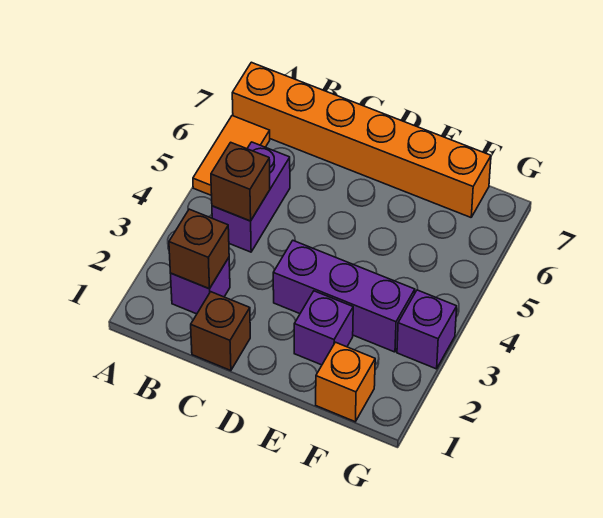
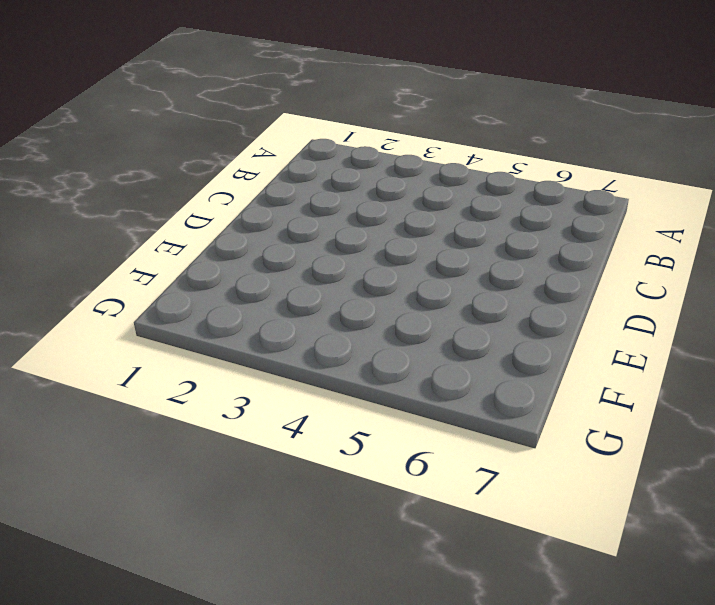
none -> orange 1x2 tile [193,116,270,196]
none -> orange 1x6 brick [232,62,491,217]

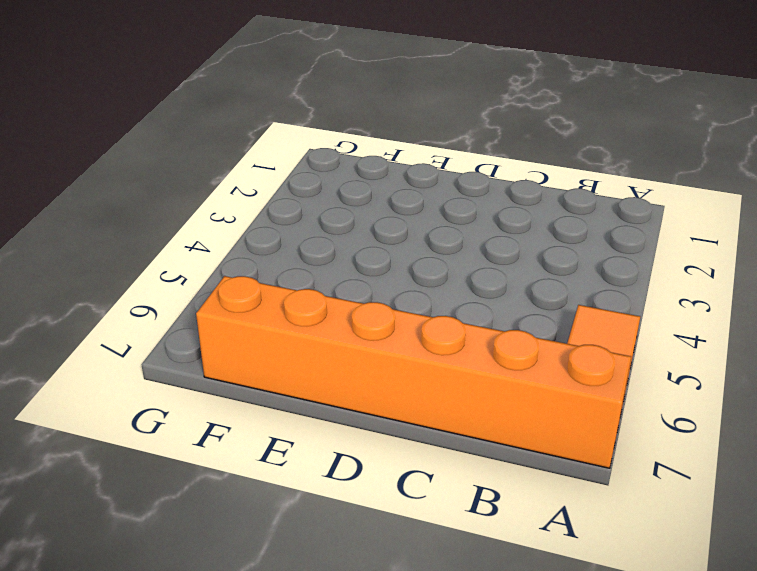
none -> purple 1x1 brick [171,258,230,314]
none -> purple 1x2 brick [212,142,290,252]

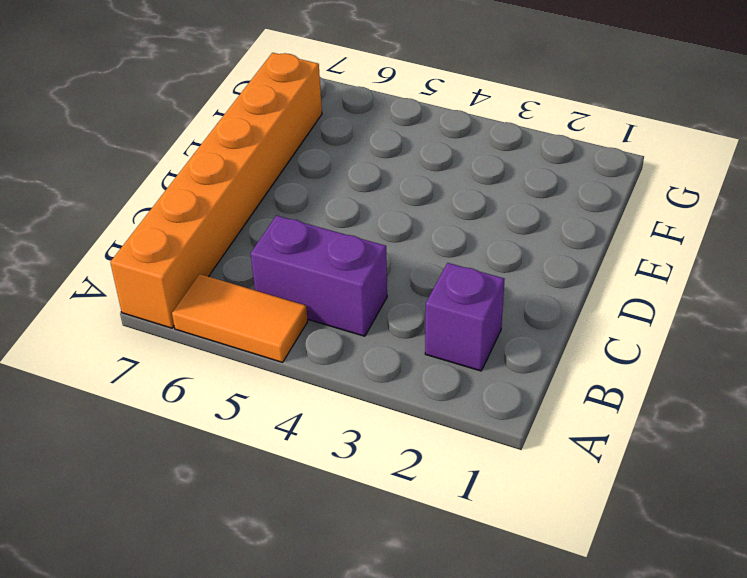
none -> brown 1x1 brick [191,292,250,371]
none -> purple 1x3 brick [273,241,415,352]

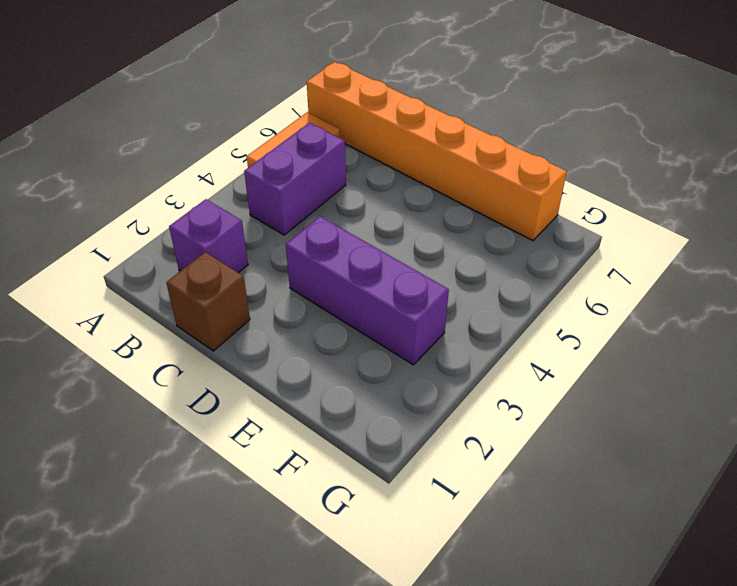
none -> purple 1x1 brick [294,291,353,365]
none -> orange 1x1 brick [316,342,375,422]

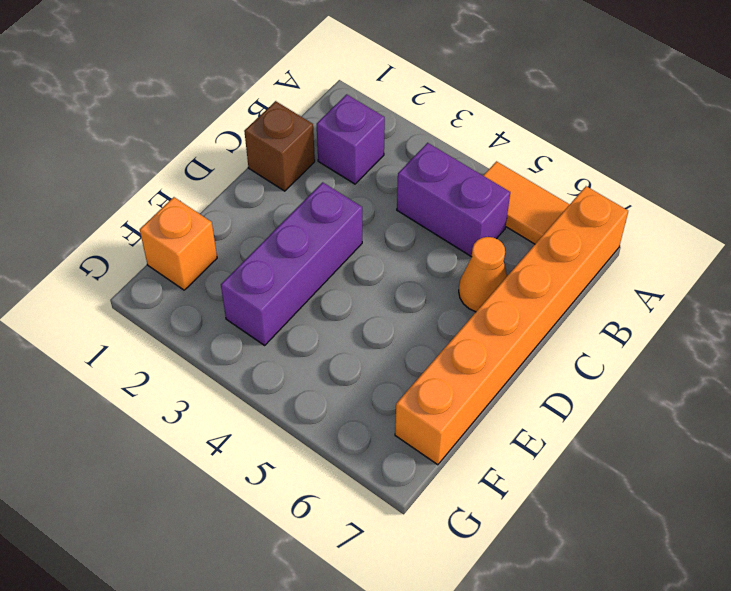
orange 1x1 cone [459,237,507,312] -> none
none -> purple 1x1 brick [294,291,353,365]
none -> purple 1x1 brick [397,290,457,369]

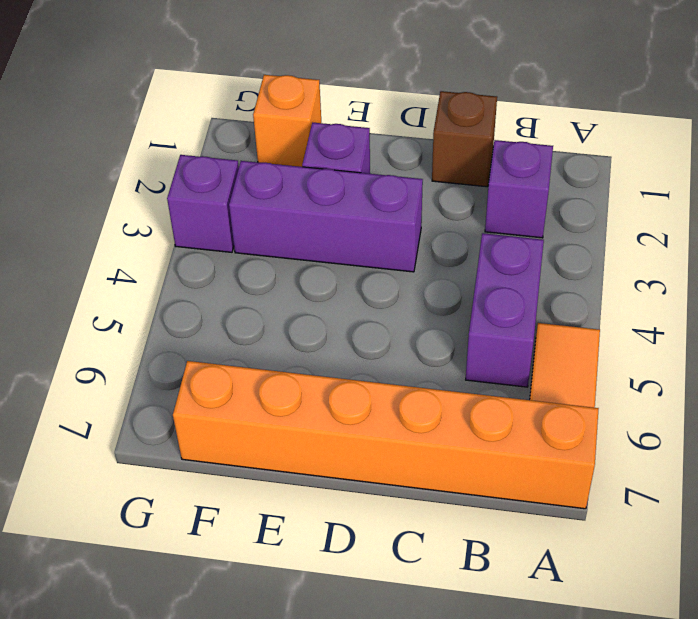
none -> brown 1x1 brick [169,209,229,289]
none -> brown 1x1 brick [211,142,270,221]

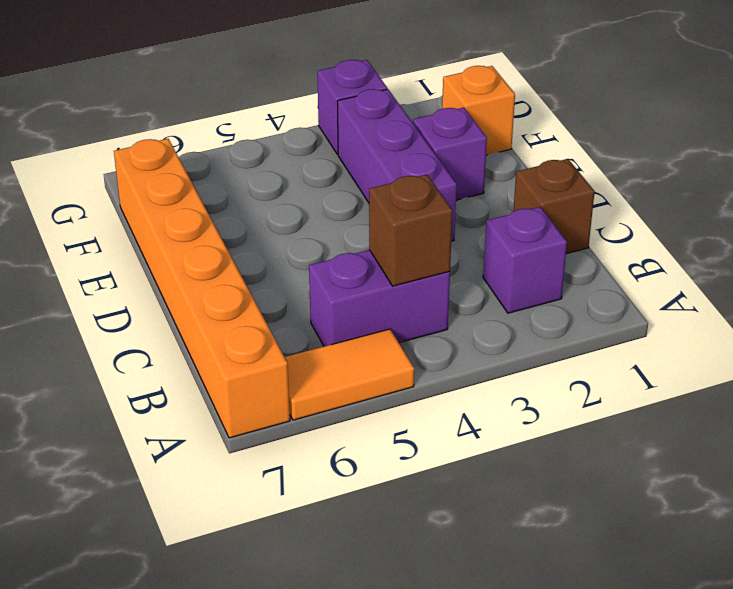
none -> brown 1x1 brick [169,209,229,289]

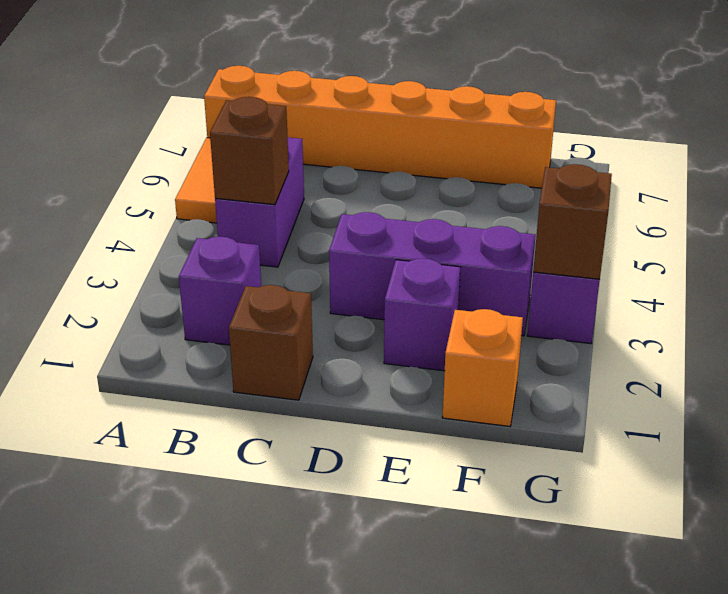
brown 1x1 brick [533,164,612,279] -> brown 1x1 brick moved to [169,209,229,289]

